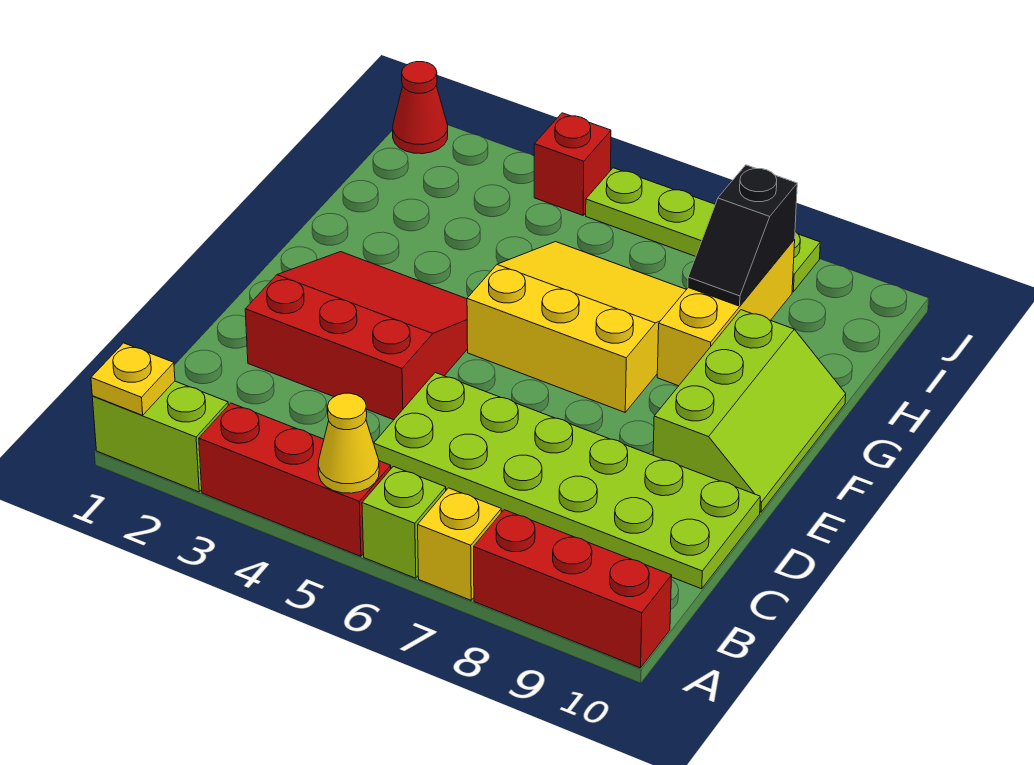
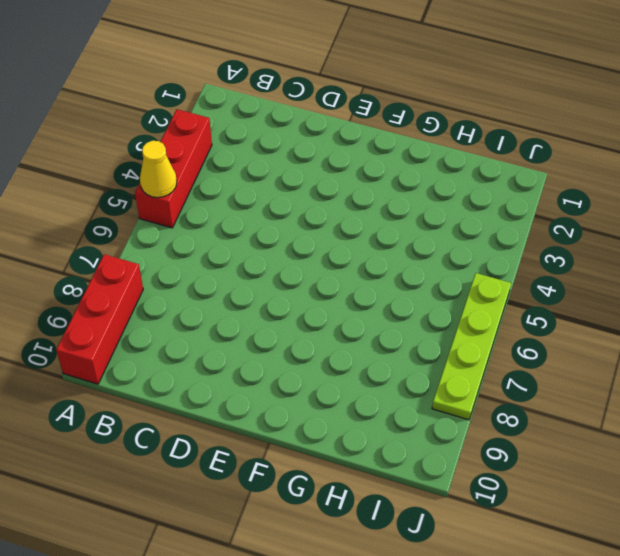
none -> lime 1x2 brick [92,381,228,492]
none -> lime 1x1 brick [362,466,446,578]
none -> yellow 1x1 brick [418,488,501,600]

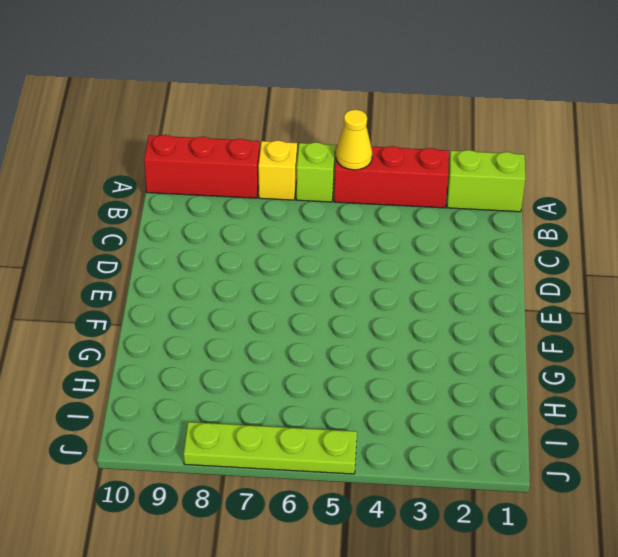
none -> lime 2x6 plate [374,373,760,589]
none -> red 3x3 slope [245,252,468,420]
none -> lime 2x3 slope [653,310,846,512]

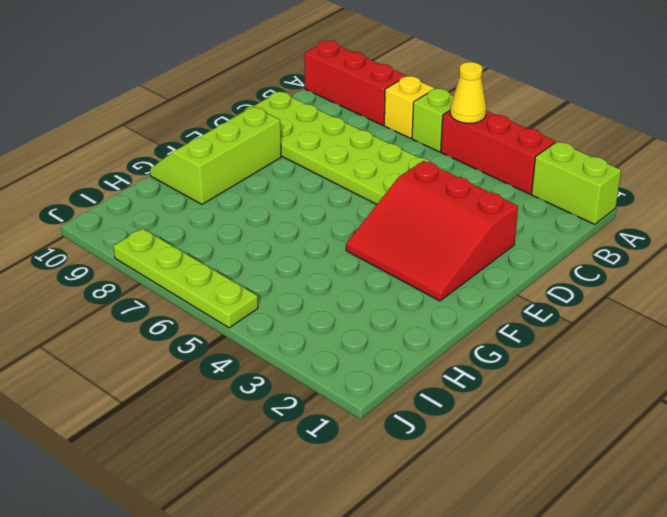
none -> yellow 3x3 slope [467,242,686,412]
none -> yellow 1x3 brick [657,240,795,386]
none -> red 1x1 cone [393,62,448,154]

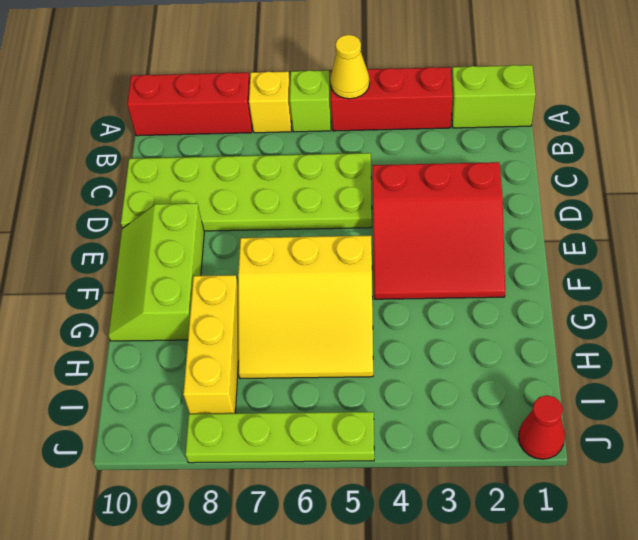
none -> red 1x1 brick [534,113,611,215]
none -> yellow 1x1 plate [91,343,175,415]
none -> black 1x2 slope [688,165,797,306]

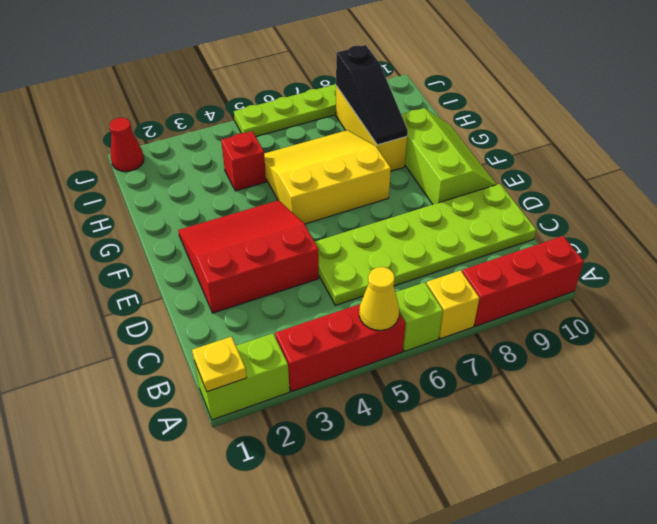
black 1x3 slope [336,45,408,145] -> black 1x2 slope [688,165,797,306]
red 1x1 brick [221,131,266,191] -> red 1x1 brick moved to [534,113,611,215]

